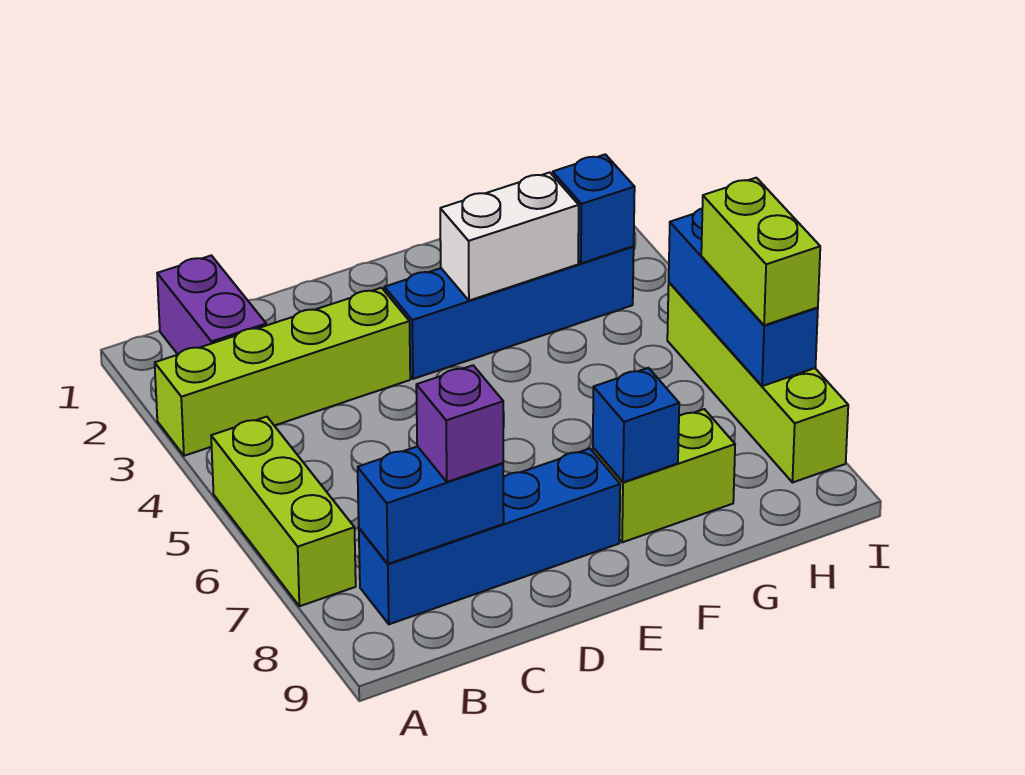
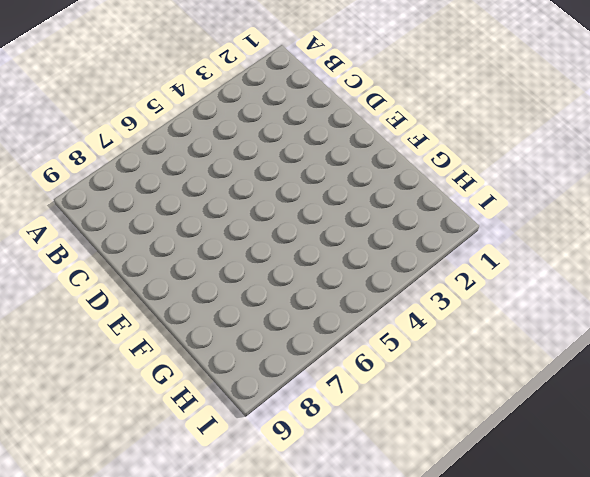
none -> lime 1x4 brick [155,288,410,456]
none -> lime 1x3 brick [211,417,356,606]
none -> purple 1x2 brick [157,255,266,354]

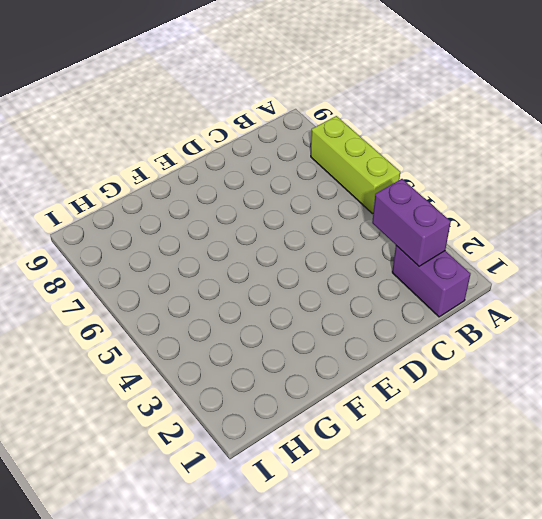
purple 1x2 brick [372,179,451,266] -> none
none -> lime 1x4 brick [155,288,410,456]
none -> blue 1x4 brick [359,449,620,624]
none -> blue 1x4 brick [384,246,634,379]

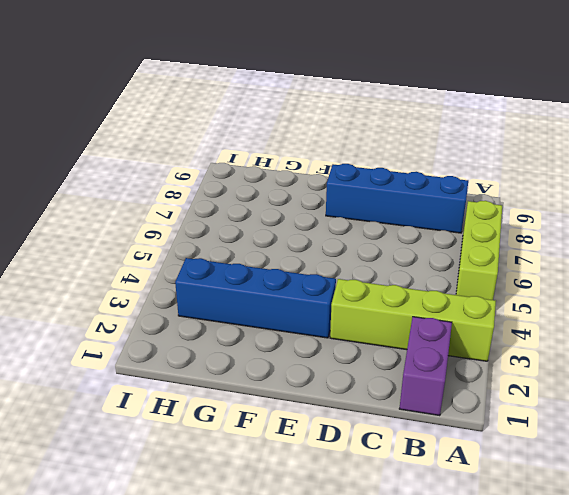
none -> lime 1x2 brick [593,409,735,542]
none -> lime 1x4 brick [667,282,848,483]
none -> blue 1x2 brick [358,446,504,564]

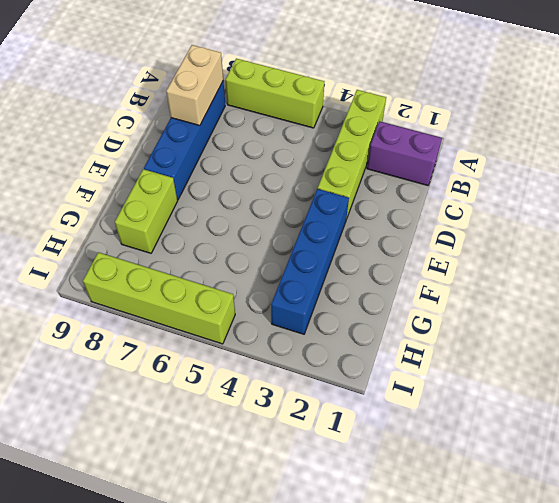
tan 1x2 brick [166,45,223,126] -> blue 1x2 brick [358,446,504,564]
none -> white 1x2 brick [440,172,579,301]
none -> blue 1x1 brick [593,368,679,482]
none -> blue 1x1 brick [553,154,635,263]

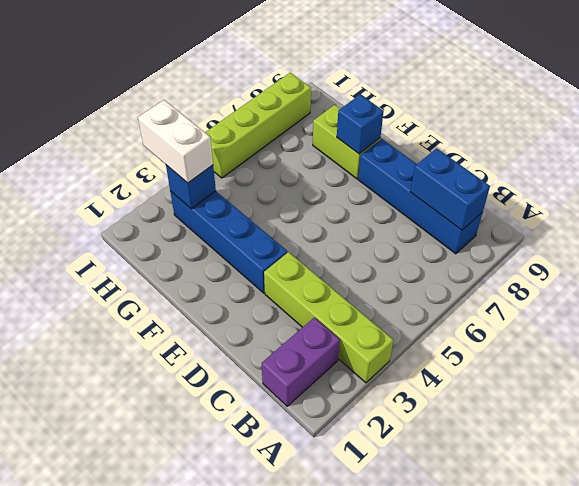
white 1x2 brick [138,100,213,183] -> white 1x2 brick moved to [440,172,579,301]
none -> lime 1x3 brick [211,417,356,606]
none -> blue 1x3 brick [669,209,818,386]
none -> purple 1x1 brick [416,365,503,482]

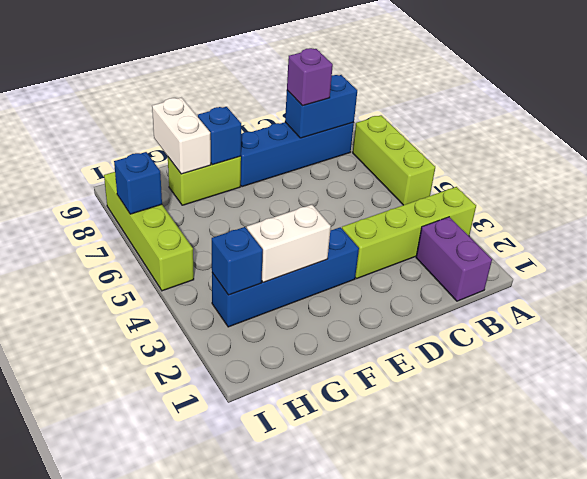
white 1x2 brick [152,98,211,174] -> none
blue 1x1 brick [114,152,162,214] -> blue 1x3 brick [669,209,818,386]
none -> lime 1x2 brick [701,178,820,325]

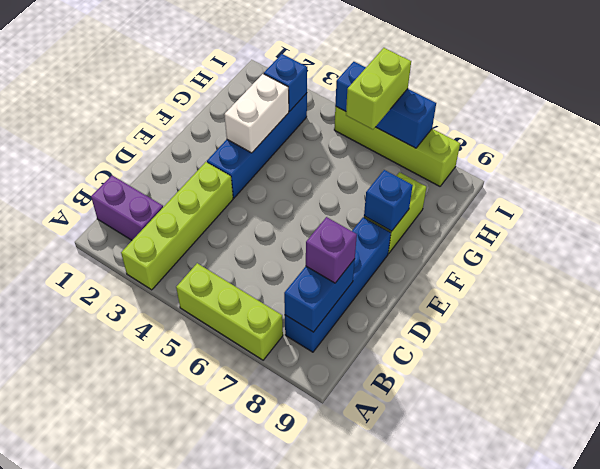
lime 1x2 brick [346,48,411,129] -> lime 1x2 brick turned to [701,178,820,325]

